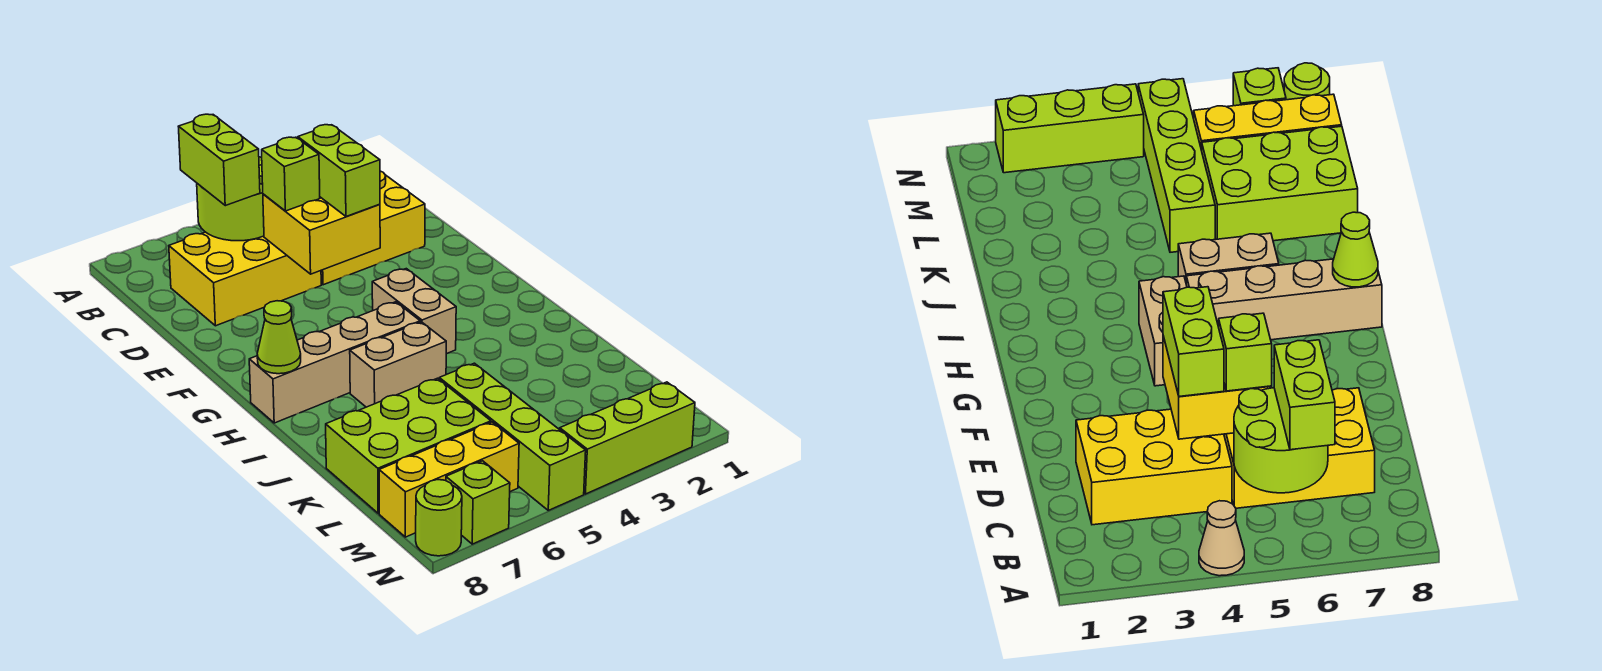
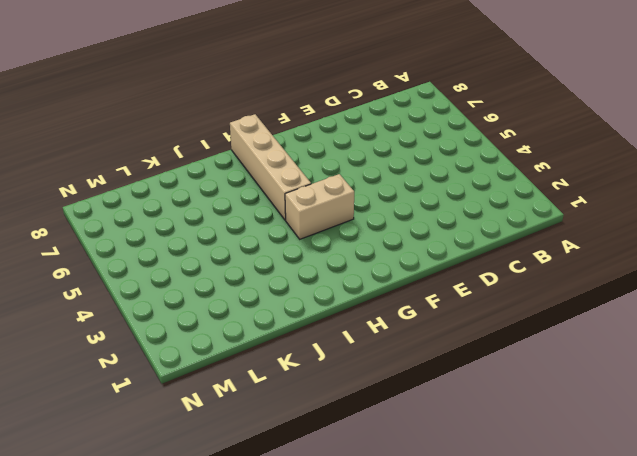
none -> tan 1x1 cone [1199,501,1244,576]
none -> yellow 2x3 brick [321,171,425,285]
none -> yellow 2x3 brick [169,232,321,326]

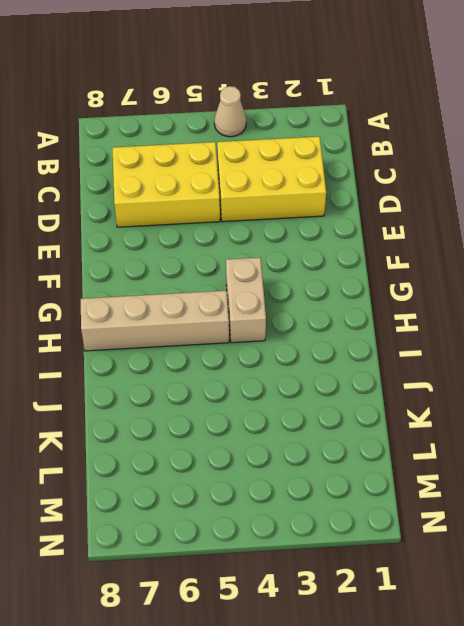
none -> tan 1x2 brick [350,322,446,407]
none -> lime 1x4 brick [439,363,586,510]
none -> lime 2x3 brick [326,378,491,513]

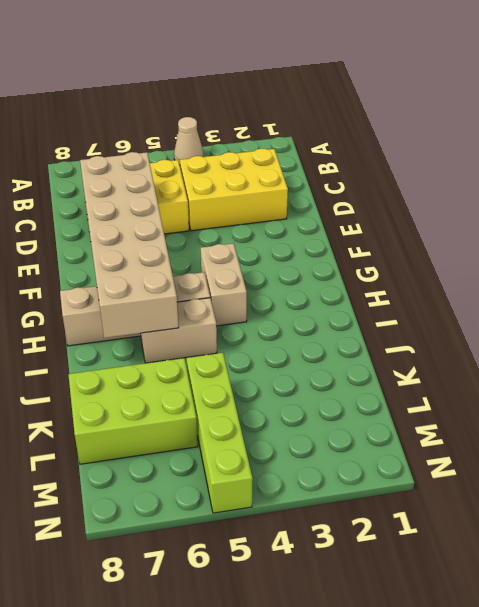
tan 2x6 brick [80,152,179,338] -> none
none -> yellow 1x3 brick [379,422,519,537]
none -> lime 1x3 brick [560,382,695,494]
none -> lime 1x1 brick [446,461,510,544]

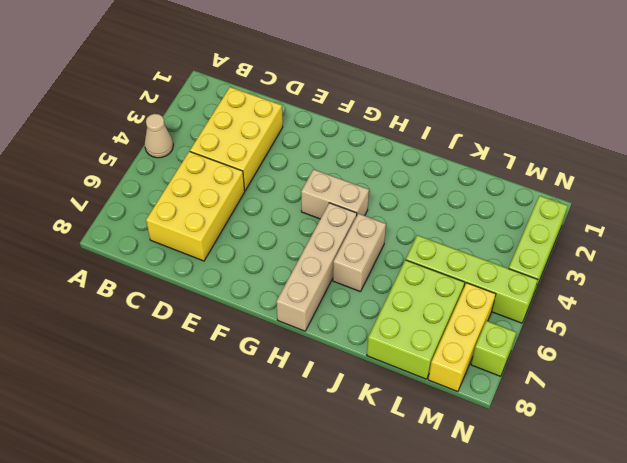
none -> lime 1x1 round brick [416,480,462,556]
none -> lime 2x2 round brick [197,157,264,241]
none -> yellow 2x2 brick [263,194,380,274]

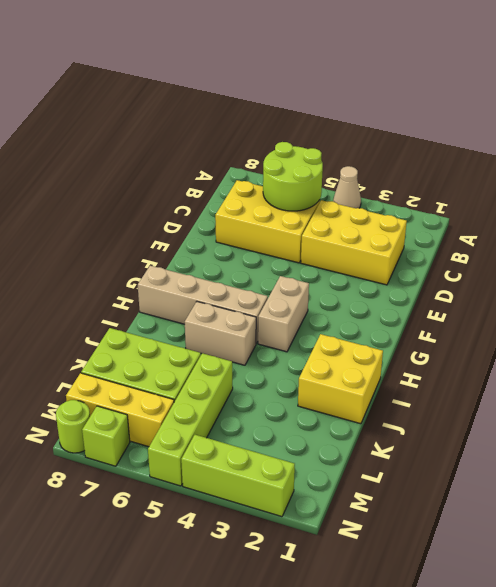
yellow 2x2 brick [298,334,383,424] -> yellow 2x2 brick moved to [263,194,380,274]
none -> lime 1x1 cone [257,301,301,374]
none -> lime 1x2 brick [178,114,260,206]
none -> lime 1x2 brick [298,125,380,216]

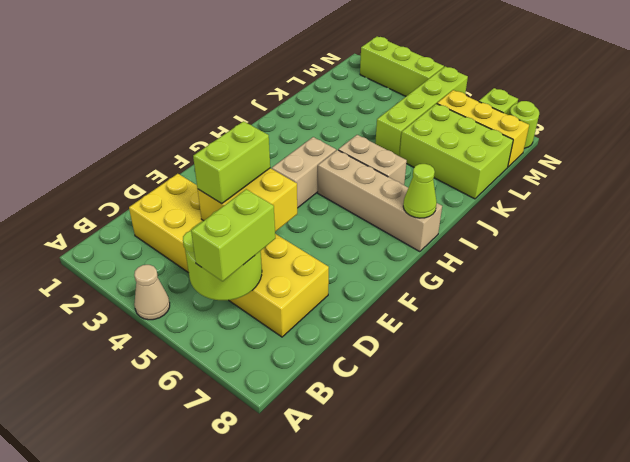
none -> lime 1x1 brick [262,137,320,211]

